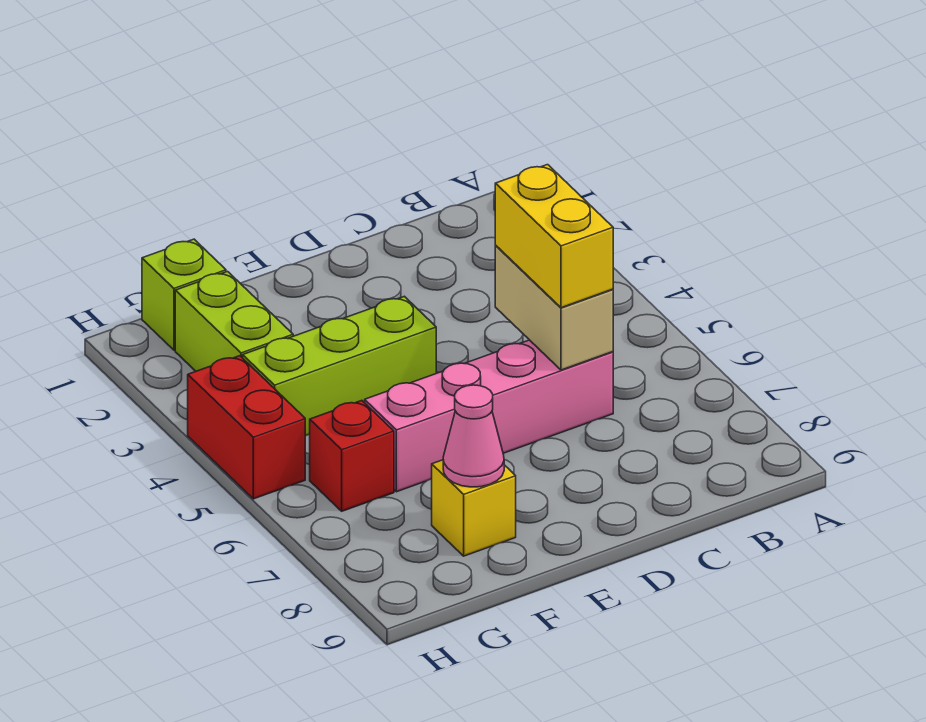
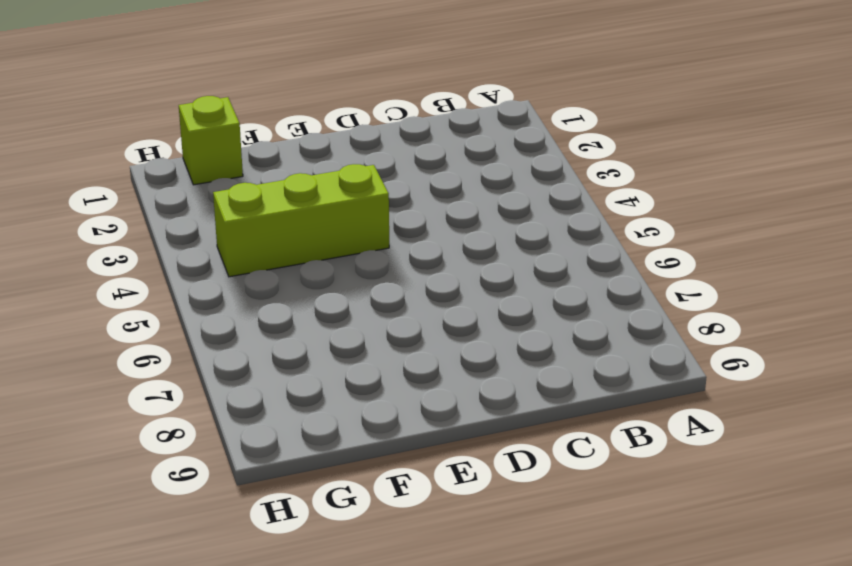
none -> pink 1x4 brick [365,340,613,492]
none -> yellow 1x1 brick [432,460,516,556]

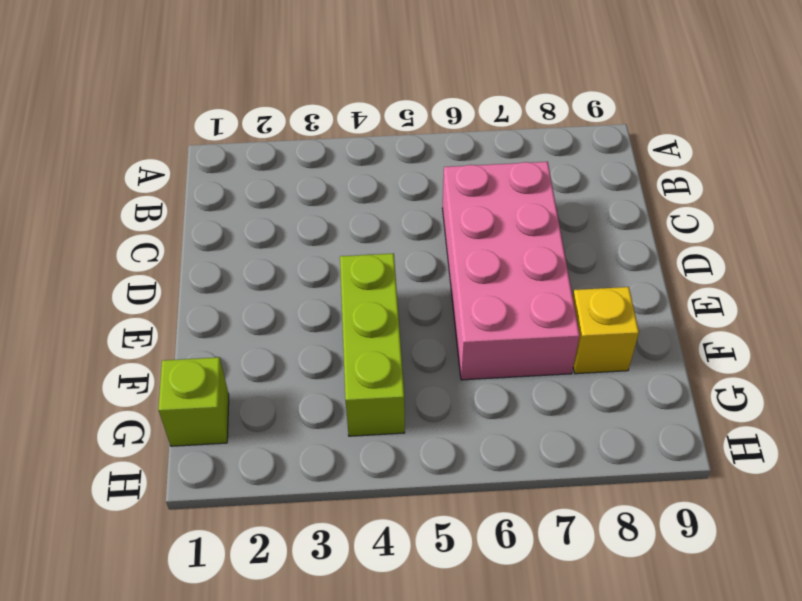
pink 2x4 brick [442,162,580,380] -> pink 1x4 brick [365,340,613,492]
none -> lime 1x2 brick [175,272,293,371]
none -> red 1x1 brick [310,400,394,511]

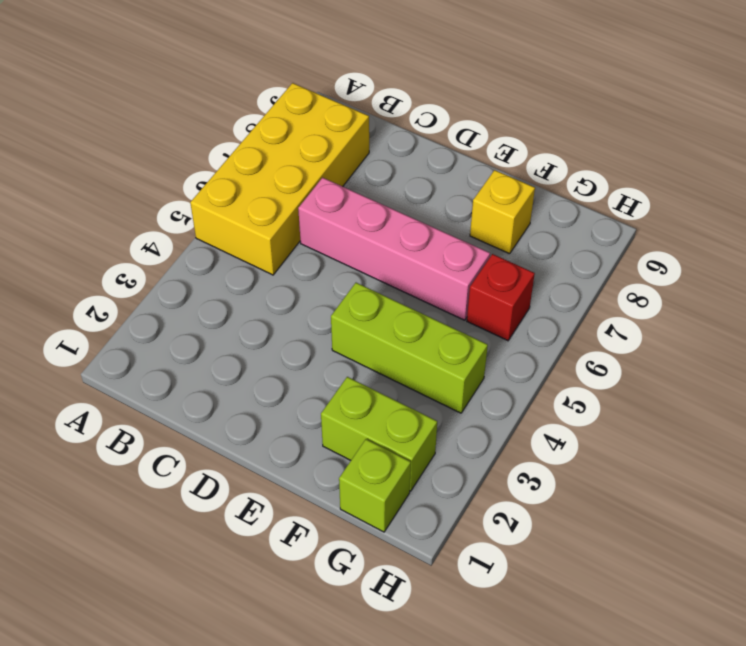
yellow 2x4 brick [190,83,369,275] -> none
lime 1x2 brick [321,377,437,491] -> lime 1x2 brick turned to [175,272,293,371]
none -> red 1x2 brick [188,356,305,499]
none -> tan 1x2 brick [495,246,613,370]

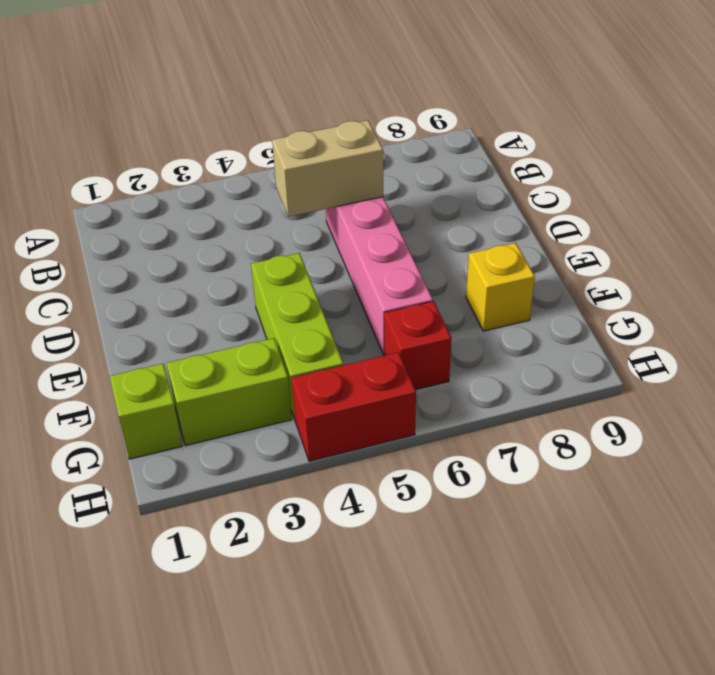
none -> pink 1x1 cone [443,385,504,487]
none -> yellow 1x2 brick [495,165,613,308]

